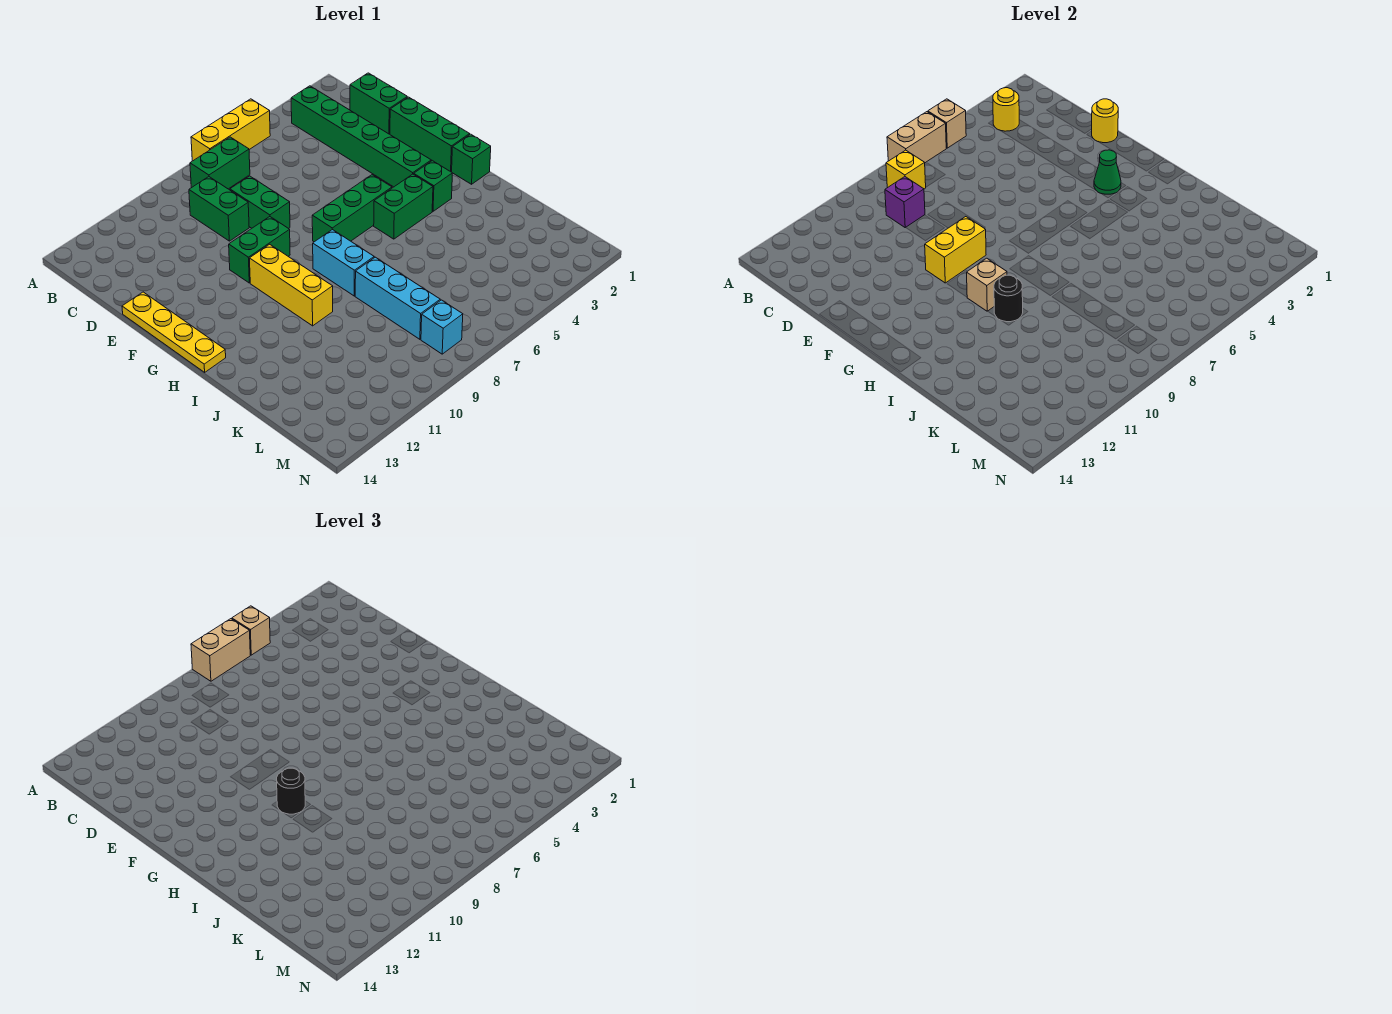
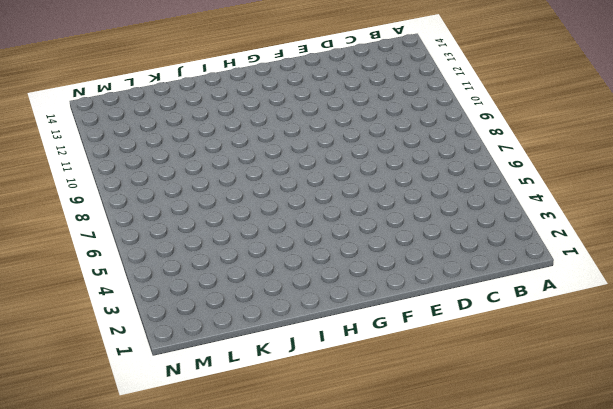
none -> yellow 1x3 brick [191,99,270,161]
none -> green 1x6 brick [291,86,431,187]
none -> green 1x2 brick [190,137,250,189]
none -> green 1x2 brick [350,73,407,134]

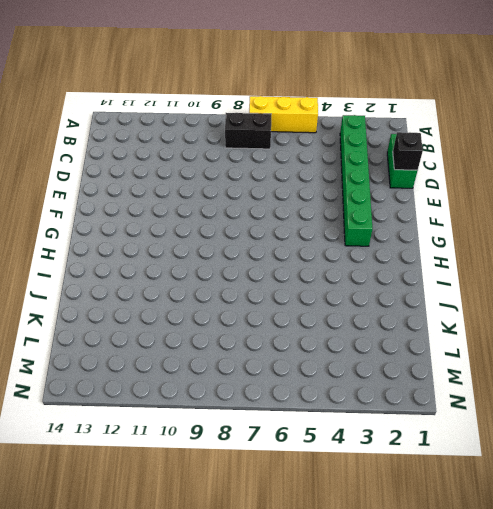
black 1x2 brick [225,113,271,149] -> green 1x2 brick [190,137,250,189]
black 1x1 brick [393,132,423,170] -> none
none -> green 1x2 brick [189,177,249,241]
none -> green 1x2 brick [230,176,290,229]
none -> green 1x3 brick [390,97,470,172]
none -> yellow 1x4 plate [122,292,226,372]

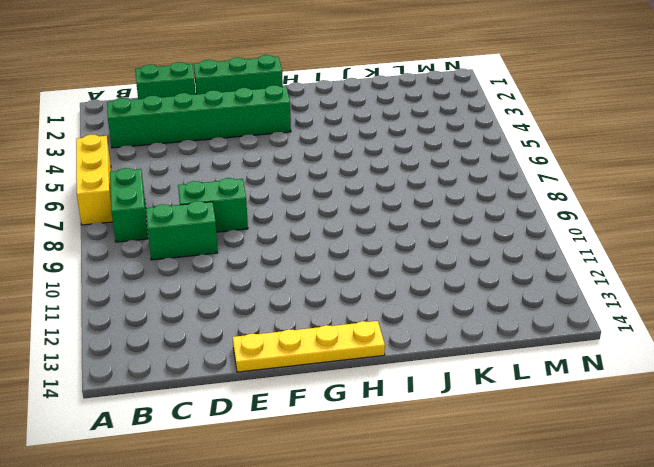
none -> green 1x2 brick [229,217,290,283]
none -> green 1x3 brick [312,175,392,242]
none -> yellow 1x3 brick [250,244,333,326]
none -> green 1x1 brick [452,134,491,184]

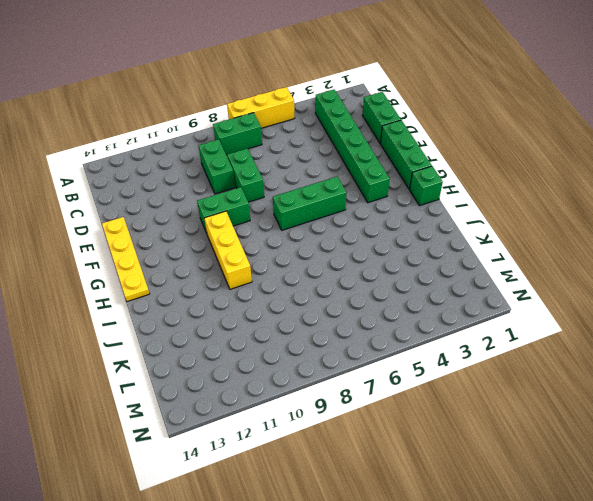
none -> green 1x1 brick [414,161,452,211]
none -> green 1x2 brick [374,174,433,239]
none -> cyan 1x2 brick [313,229,374,296]
none -> cyan 1x3 brick [355,257,440,339]

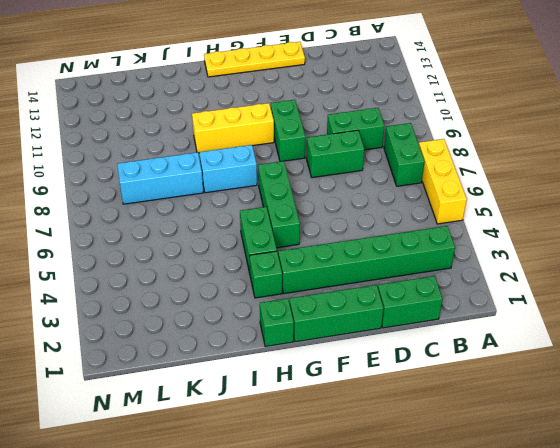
none -> cyan 1x1 brick [421,300,463,354]
none -> tan 1x1 brick [928,99,966,148]
none -> tan 1x2 brick [887,112,946,163]
none -> yellow 1x1 round brick [993,88,1019,131]

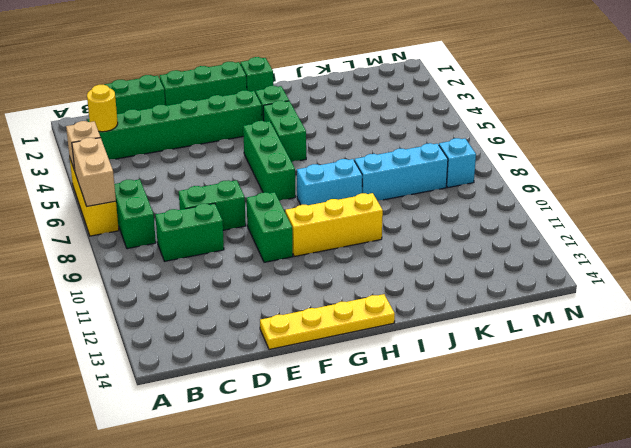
none -> yellow 1x1 brick [886,150,926,189]
none -> purple 1x1 brick [885,177,925,228]
none -> yellow 1x1 round brick [1092,99,1118,143]
none -> yellow 1x2 brick [925,217,986,283]

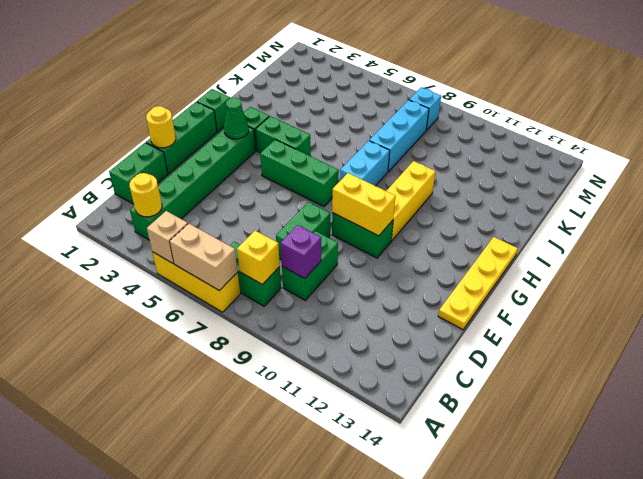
none -> tan 1x1 brick [967,258,1007,311]
none -> black 1x1 round brick [994,275,1023,322]
none -> tan 1x1 brick [232,606,270,655]
none -> tan 1x2 brick [191,619,250,681]

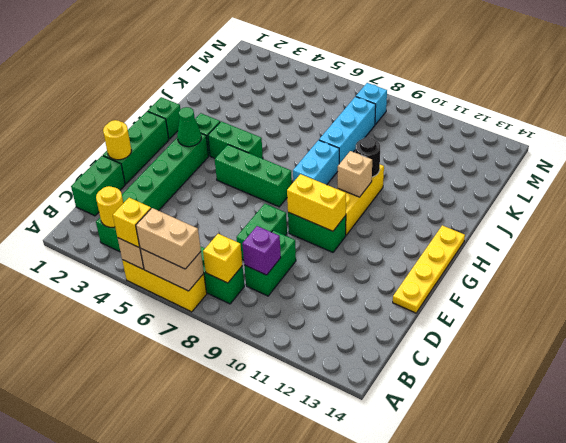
yellow 1x1 brick [113,198,151,247] -> tan 1x1 brick [232,606,270,655]
none -> black 1x1 round brick [277,768,305,814]

